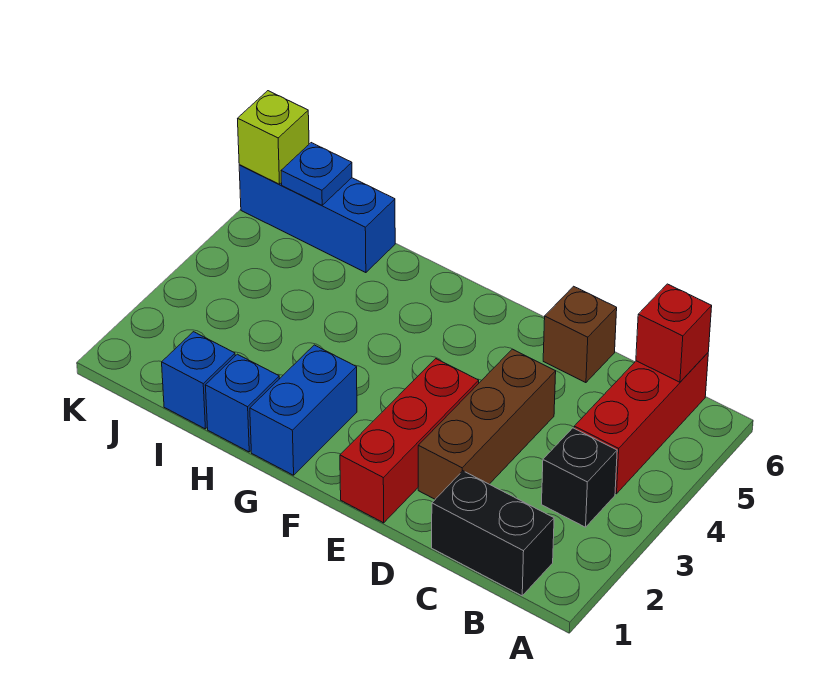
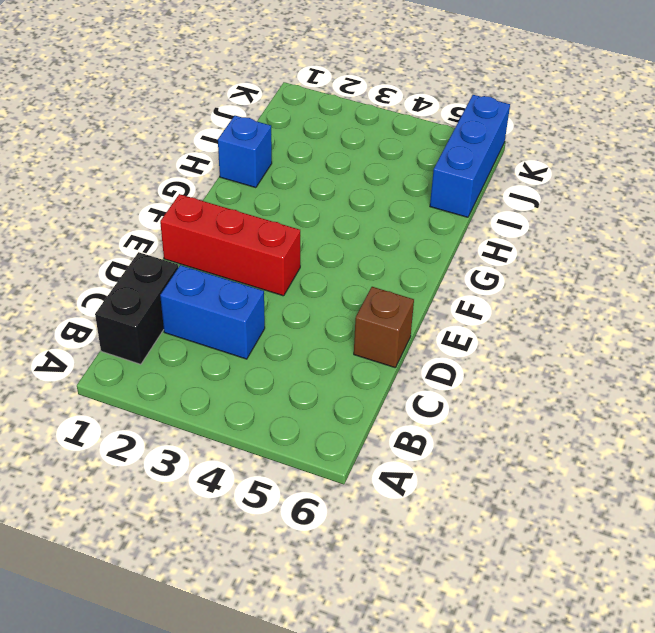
blue 1x2 brick [160,265,265,359] -> blue 1x2 brick moved to [250,345,357,475]
none -> black 1x1 brick [541,428,617,527]
none -> red 1x3 brick [574,353,708,494]
none -> brown 1x3 brick [418,349,556,499]

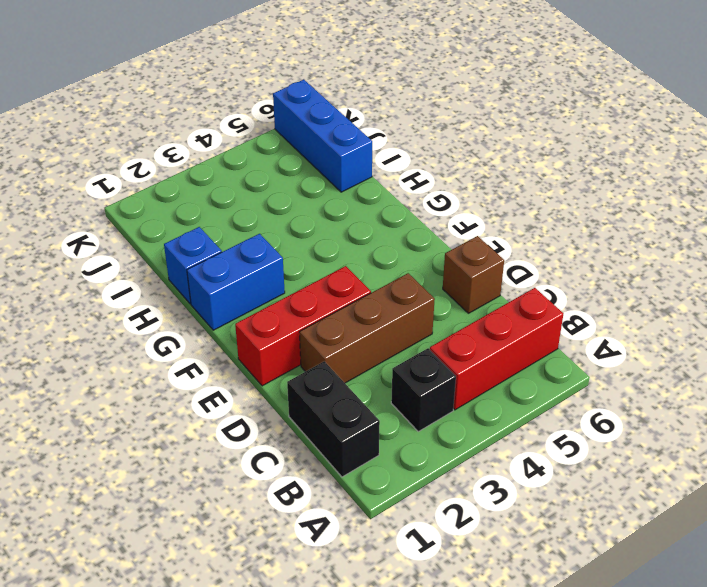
none -> blue 1x1 brick [162,332,235,429]
none -> red 1x1 brick [636,284,712,382]
none -> blue 1x1 plate [281,143,352,205]

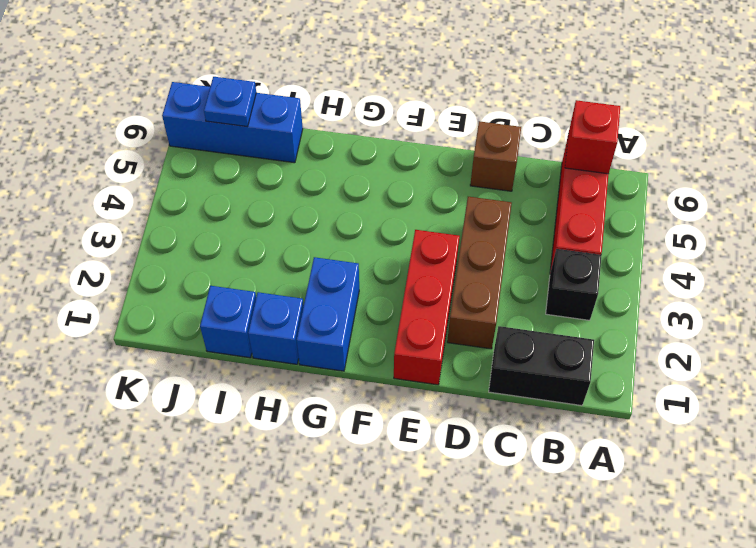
none -> lime 1x1 brick [238,91,309,184]

